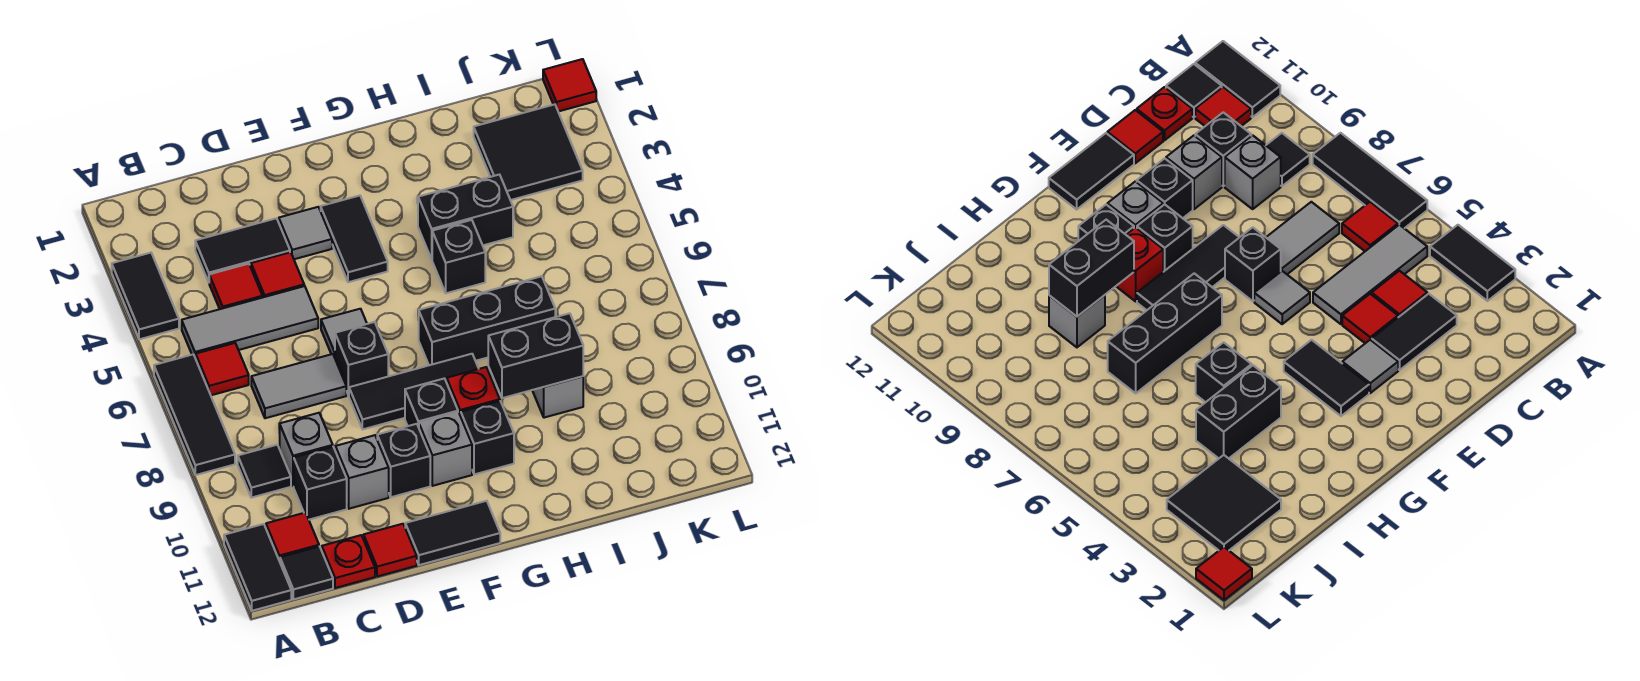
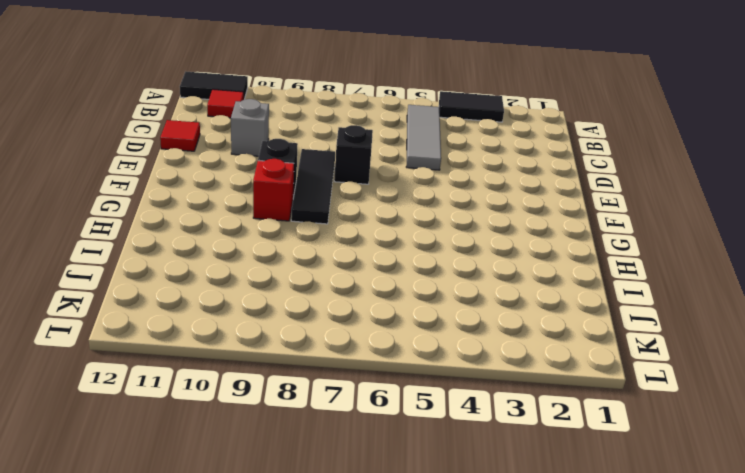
none -> black 1x3 tile [154,354,235,475]
none -> red 1x1 tile [196,343,249,395]
none -> black 1x1 tile [238,445,291,498]
none -> black 1x1 tile [280,547,333,599]

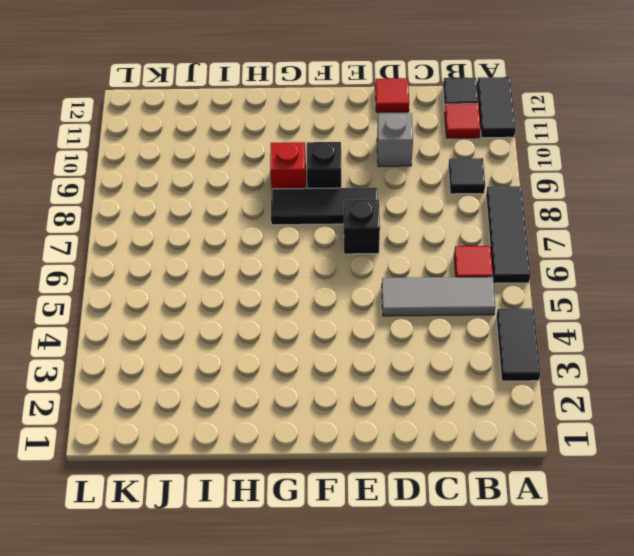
none -> black 1x2 tile [195,218,290,282]
none -> red 1x1 tile [209,264,262,309]
none -> grey 1x2 tile [251,354,346,418]
none -> grey 1x1 brick [280,413,333,486]

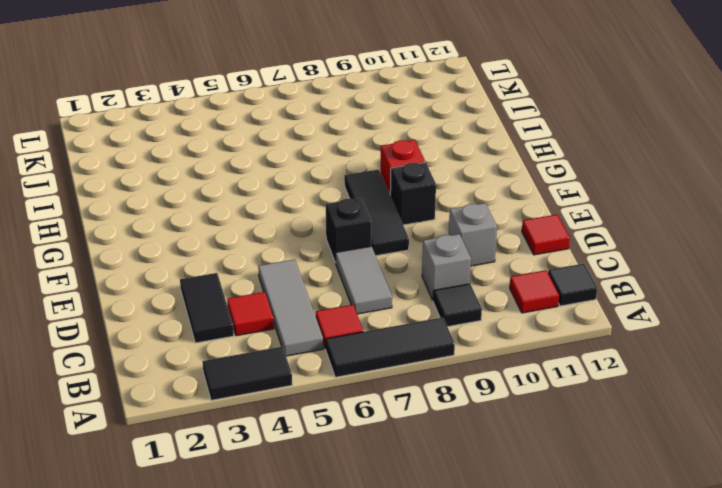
none -> black 1x2 tile [224,524,291,611]
none -> black 1x1 brick [294,447,347,520]
none -> red 1x1 plate [322,535,375,588]
none -> red 1x1 tile [251,252,304,298]

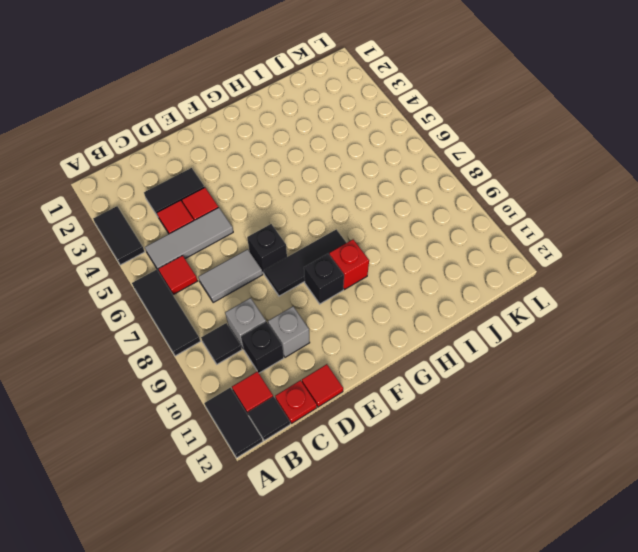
none -> grey 1x1 tile [279,207,332,259]
none -> grey 1x1 tile [321,309,367,357]
none -> black 1x1 brick [377,424,430,497]
none -> black 1x2 tile [405,501,500,565]

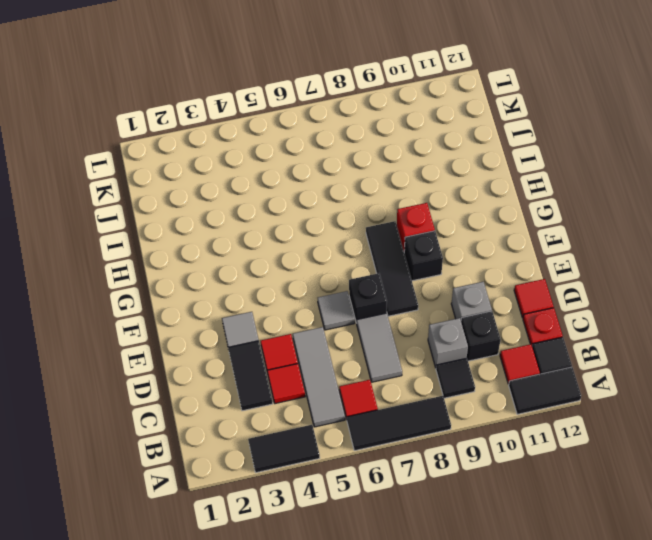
none -> black 1x1 brick [377,424,430,497]
none -> black 1x2 tile [405,501,500,565]
none -> black 1x2 tile [321,196,388,282]
none -> grey 1x1 brick [419,412,472,486]

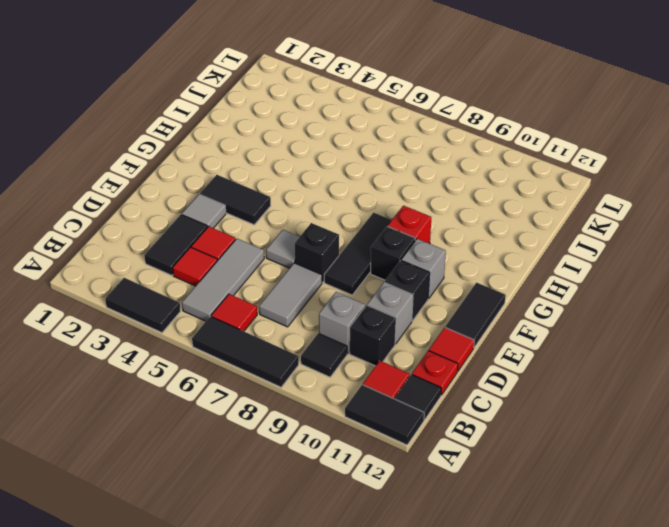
none -> black 1x3 brick [419,276,555,365]
none -> black 1x1 brick [461,401,514,474]
none -> black 1x2 brick [418,175,513,259]
none -> black 1x1 brick [432,220,485,293]

